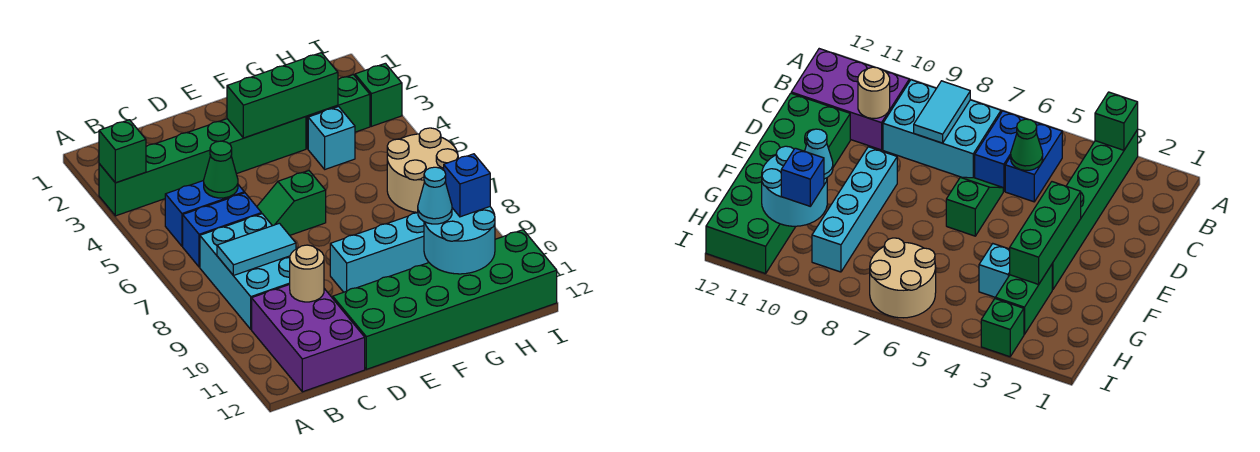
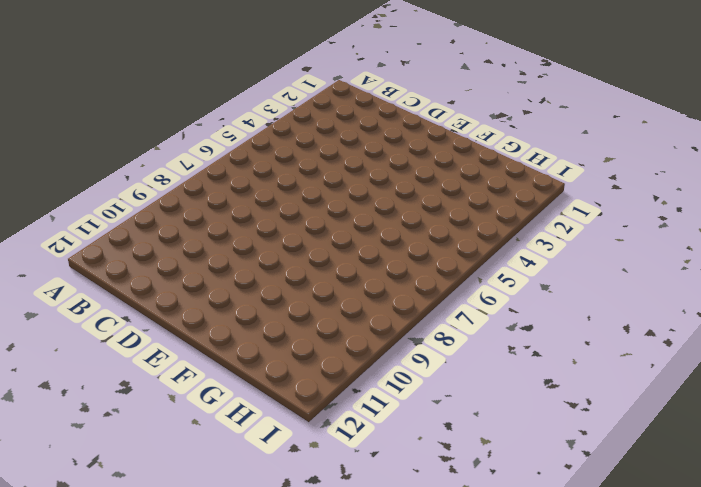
none -> green 1x6 brick [99,117,306,216]
none -> blue 1x2 brick [165,181,244,246]
none -> blue 1x2 brick [183,193,262,267]

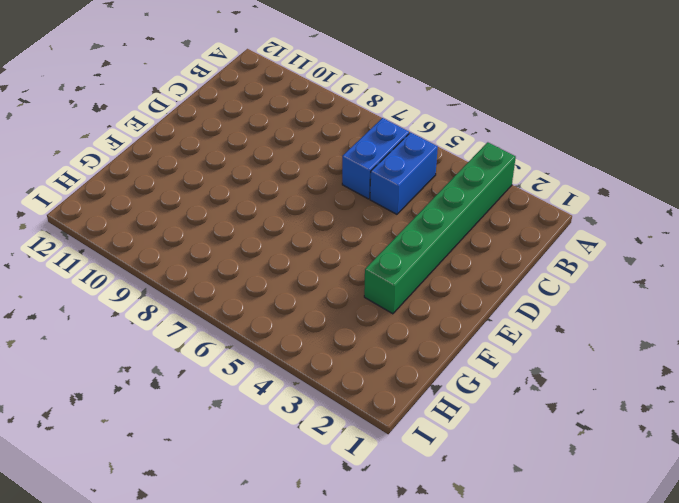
none -> cyan 2x3 brick [200,214,290,329]
none -> purple 2x3 brick [252,284,365,392]
none -> green 1x2 slope [257,171,326,235]

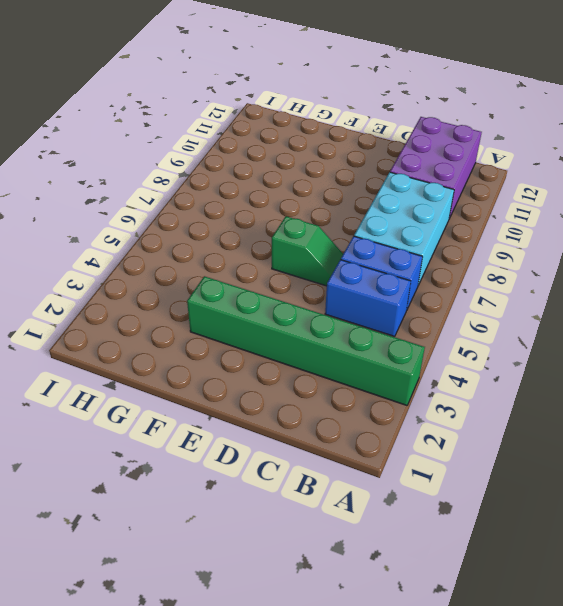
none -> green 2x6 brick [333,230,557,369]
none -> cyan 1x4 brick [330,212,429,292]
none -> green 1x2 brick [306,75,370,149]

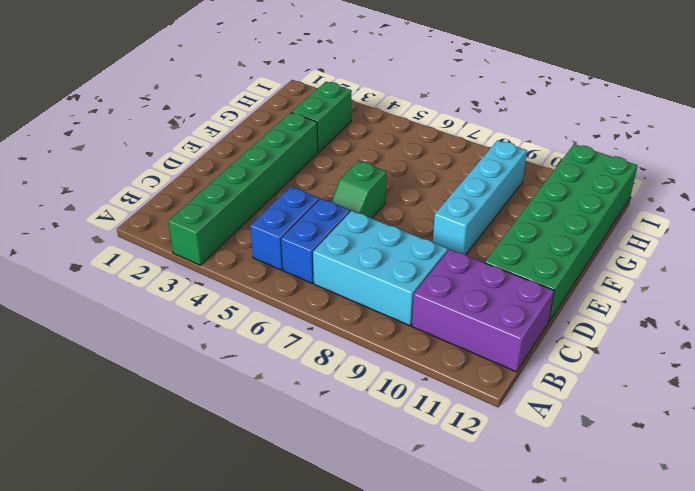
none -> cyan 1x1 brick [308,107,355,169]
none -> tan 2x2 round brick [387,128,458,212]
none -> green 1x1 brick [355,63,402,126]

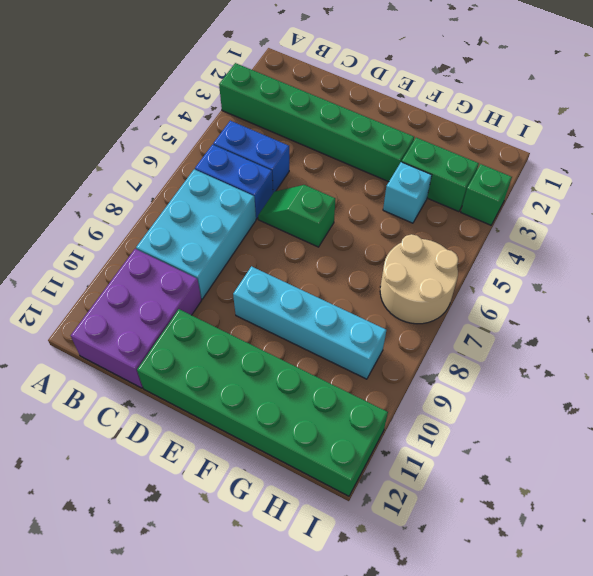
none -> green 1x1 brick [99,120,146,183]
none -> cyan 1x2 tile [217,223,296,276]
none -> green 1x1 cone [204,141,238,198]

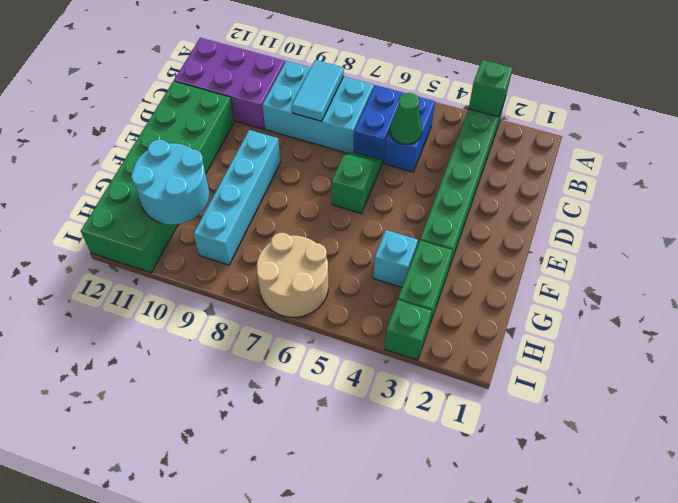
none -> tan 1x1 round brick [290,245,324,302]
none -> green 1x3 brick [227,53,338,138]
none -> cyan 1x1 cone [418,167,452,224]

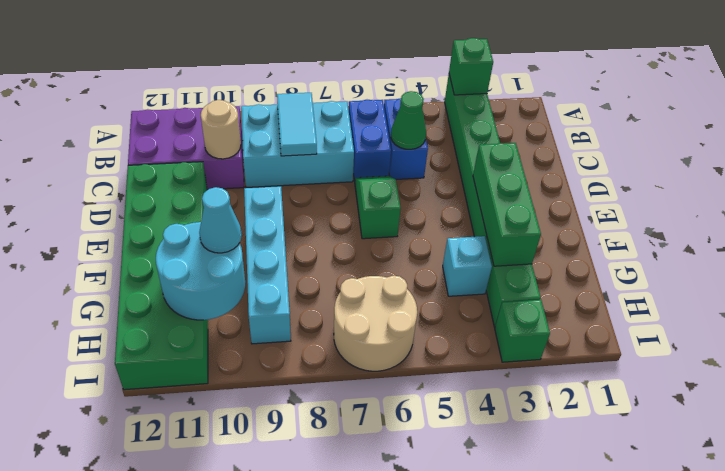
none -> blue 1x1 brick [444,154,490,217]

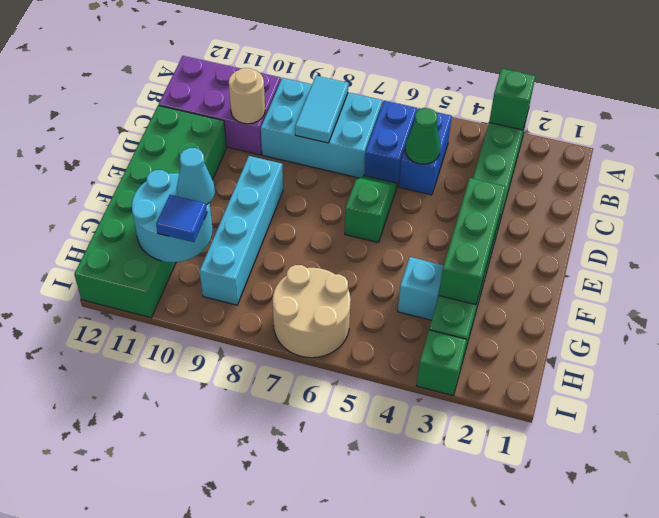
blue 1x1 tile [156,195,207,242] -> blue 1x1 brick [444,154,490,217]

